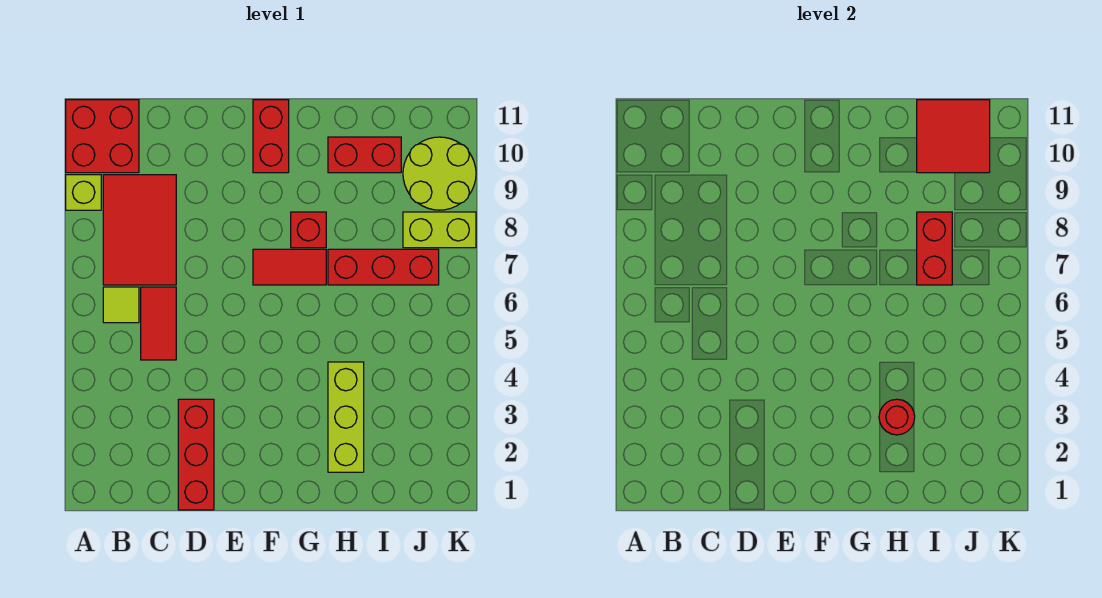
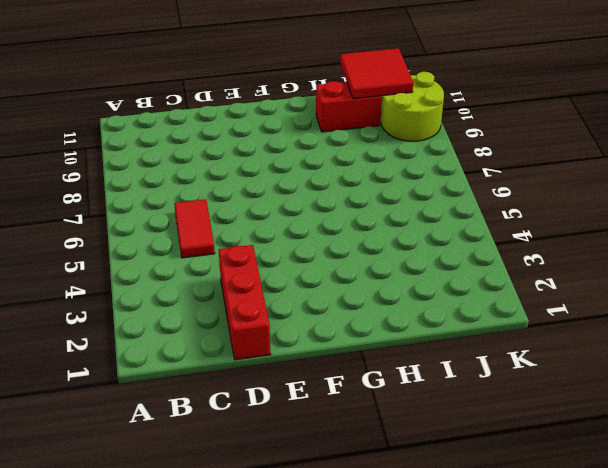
none -> lime 1x1 brick [66,175,101,210]
none -> red 2x2 brick [66,100,139,173]
none -> lime 1x1 tile [103,287,139,323]

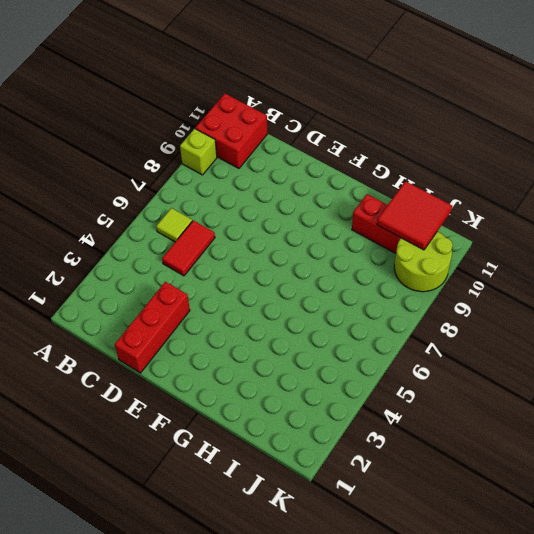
none -> red 2x3 tile [103,175,176,285]
none -> red 1x2 tile [253,249,326,285]
none -> red 1x2 brick [253,100,289,173]

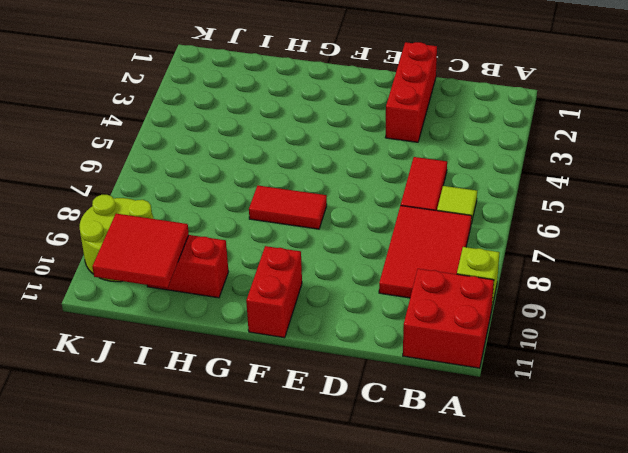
none -> red 1x1 brick [291,212,326,248]
none -> lime 1x3 brick [328,362,364,472]
none -> red 1x3 brick [328,249,439,285]

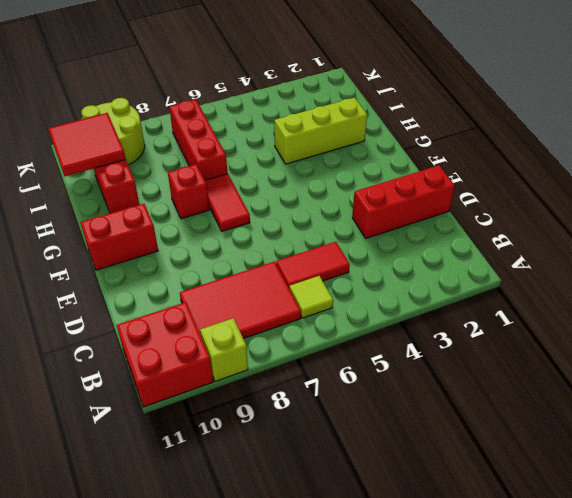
none -> lime 1x2 brick [403,212,476,248]
none -> red 1x1 round brick [879,399,915,435]
none -> red 1x2 brick [917,212,952,285]

